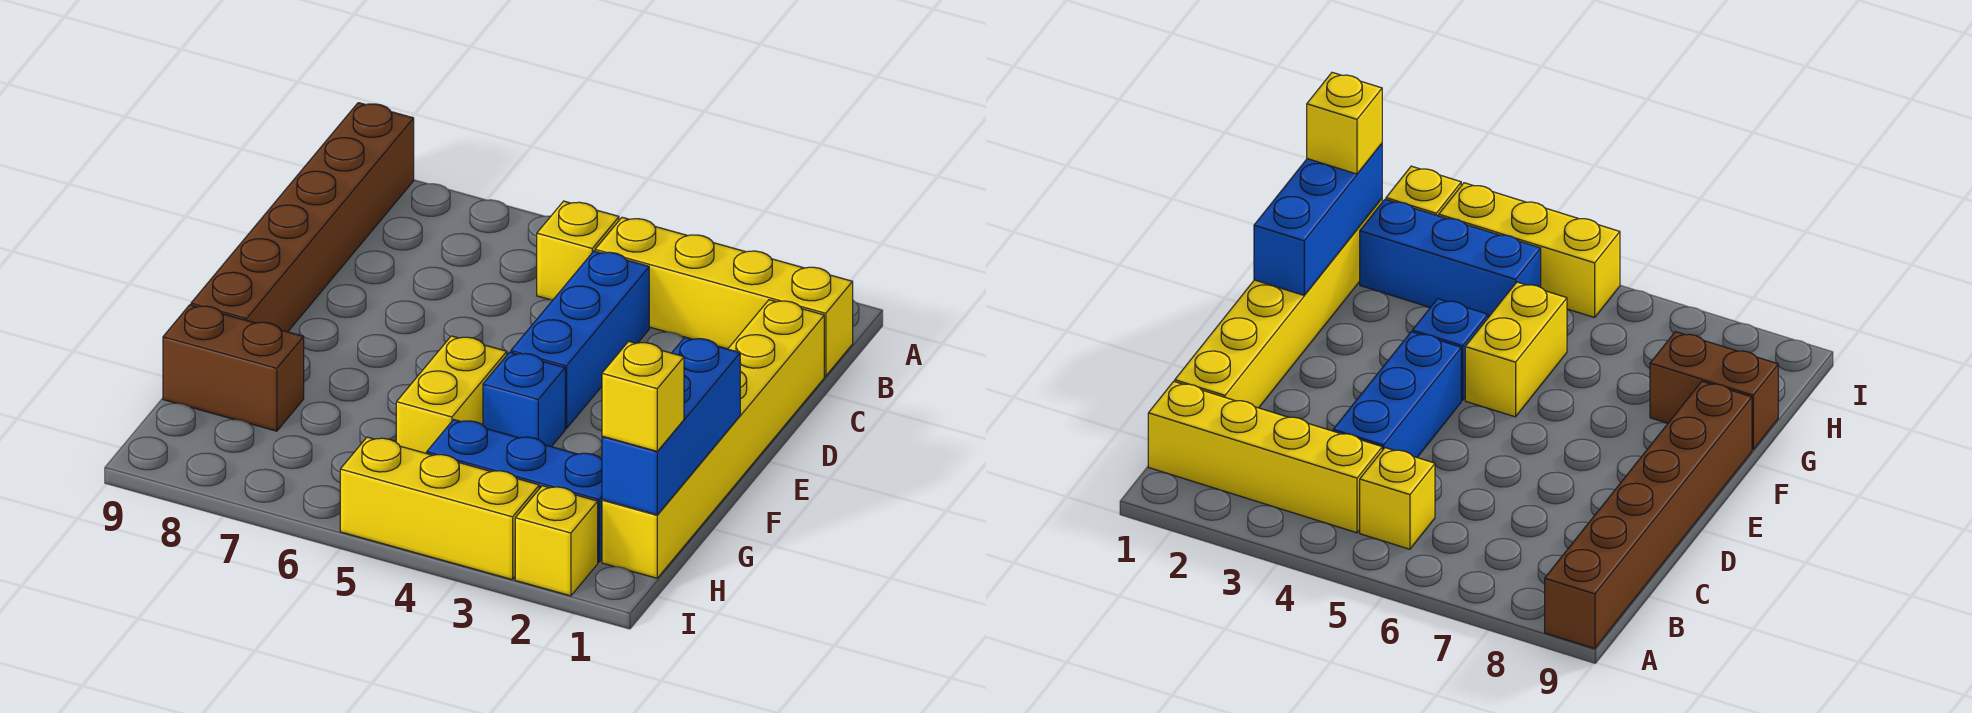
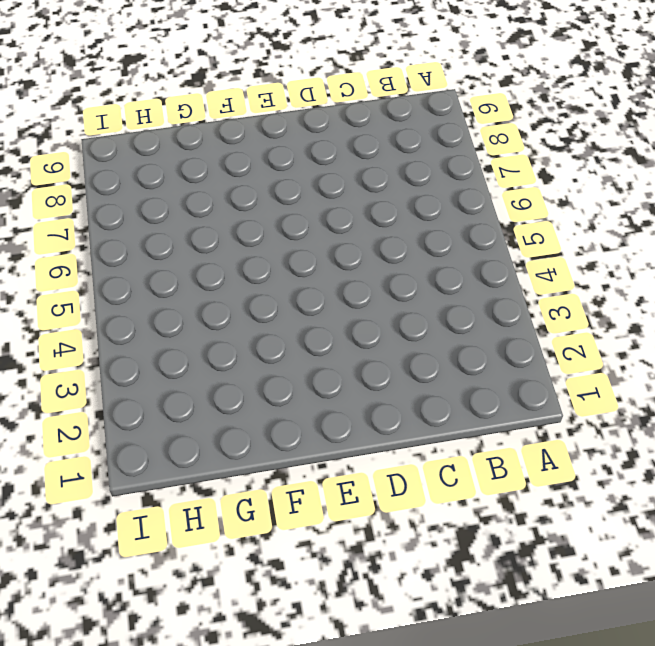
none -> brown 1x6 brick [191,103,414,332]
none -> yellow 1x4 brick [595,217,853,376]
none -> yellow 1x1 brick [537,201,619,300]

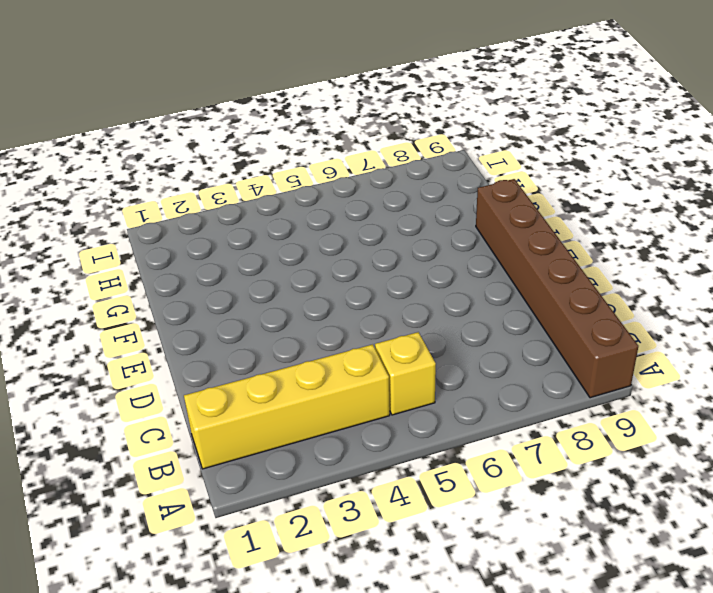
none -> yellow 1x6 brick [602,300,824,578]
none -> blue 1x3 brick [511,251,649,429]
none -> blue 1x1 brick [483,352,565,447]

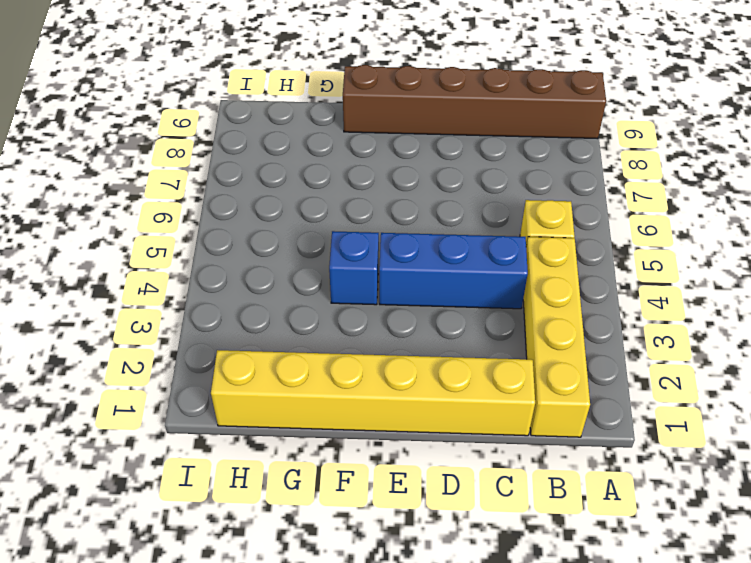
none -> yellow 1x2 brick [396,336,507,453]
none -> brown 1x2 brick [163,305,304,431]
none -> blue 1x3 brick [427,420,602,562]

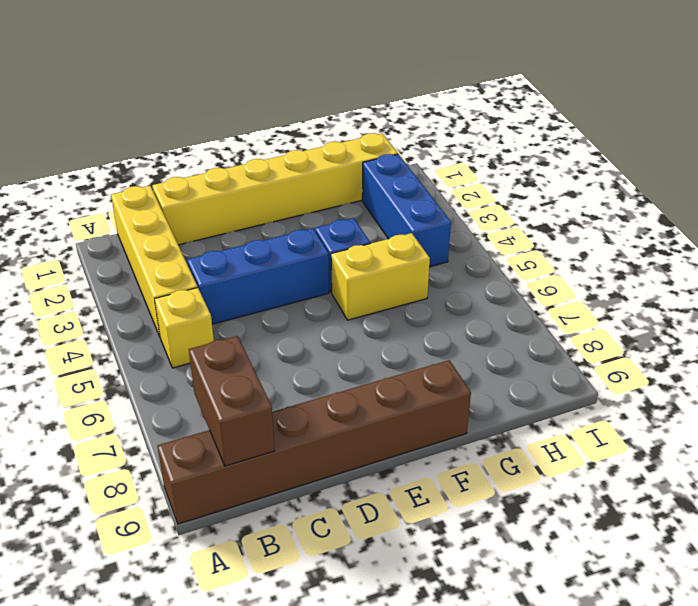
brown 1x2 brick [189,336,275,466] -> brown 1x2 brick moved to [163,305,304,431]
none -> yellow 1x1 brick [515,486,598,596]
none -> yellow 1x3 brick [340,437,539,580]
none -> blue 1x3 brick [602,337,740,515]

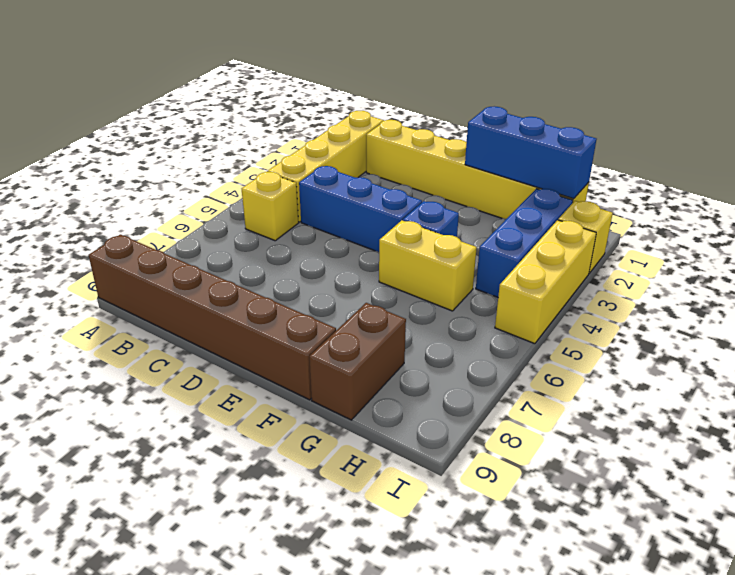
none -> yellow 1x1 brick [602,341,684,451]

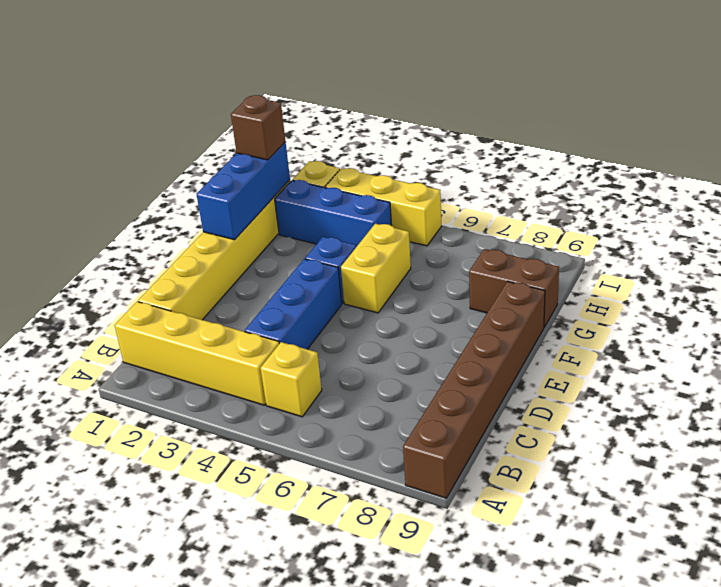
brown 1x1 brick [231,95,286,160] -> yellow 1x1 brick [602,341,684,451]

